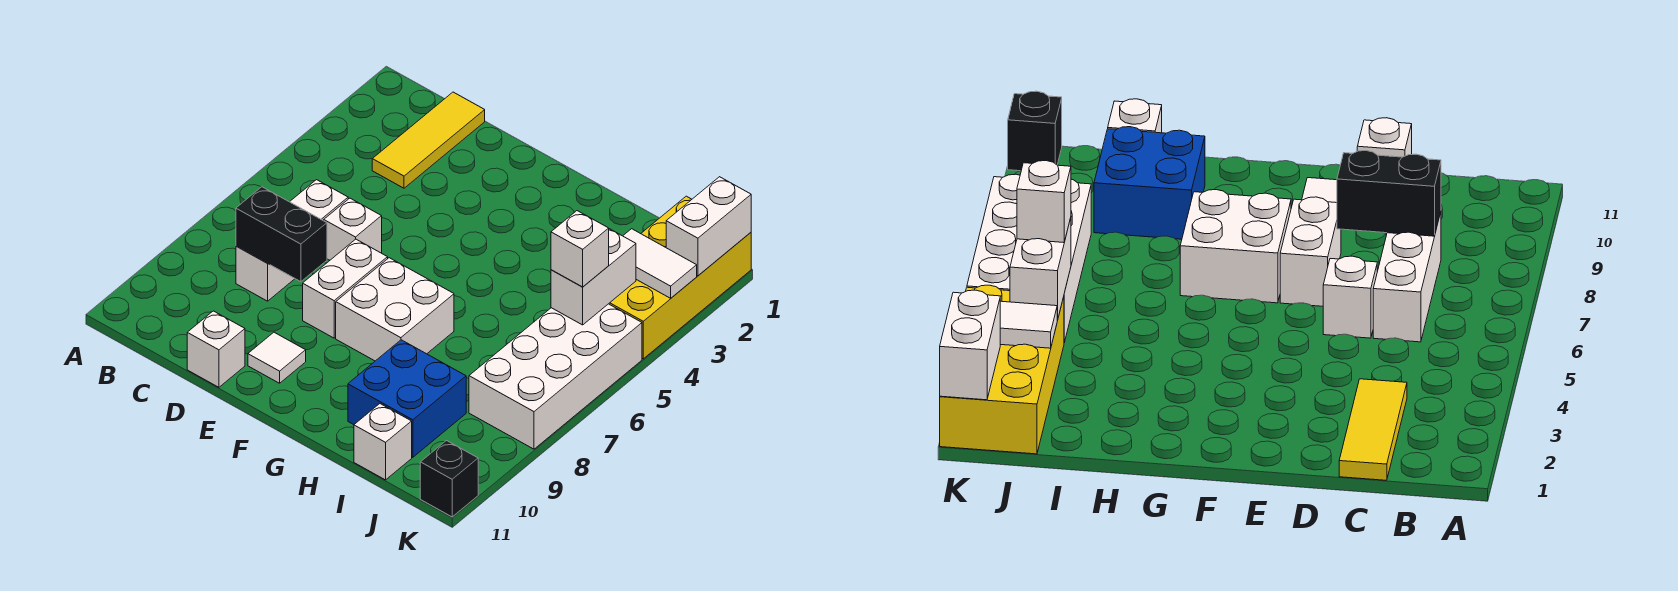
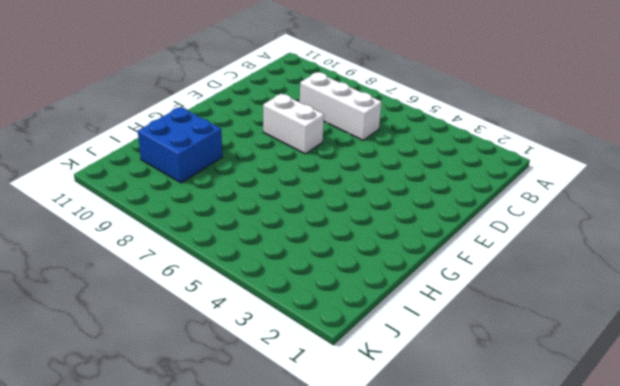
none -> yellow 1x3 tile [372,92,485,188]
none -> white 1x1 brick [324,198,382,260]
none -> white 1x1 brick [187,311,245,387]

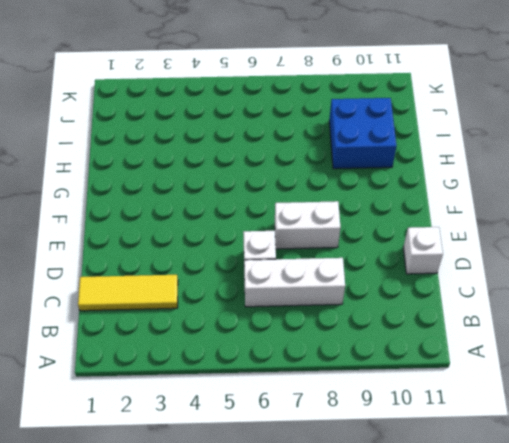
none -> white 1x1 tile [248,332,306,383]
none -> white 2x2 brick [336,258,454,361]
none -> white 1x1 brick [354,404,412,480]

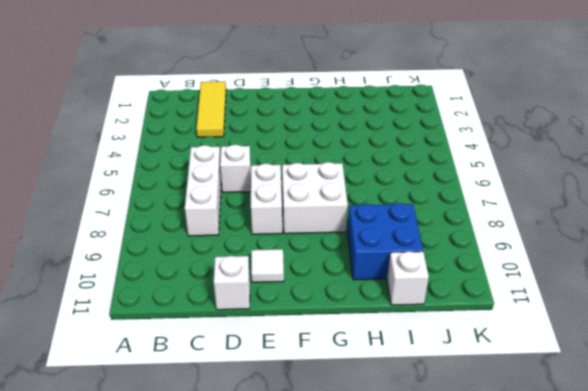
none -> yellow 2x4 brick [609,196,751,359]
none -> white 2x4 brick [469,304,642,449]
none -> black 1x1 brick [420,441,478,517]

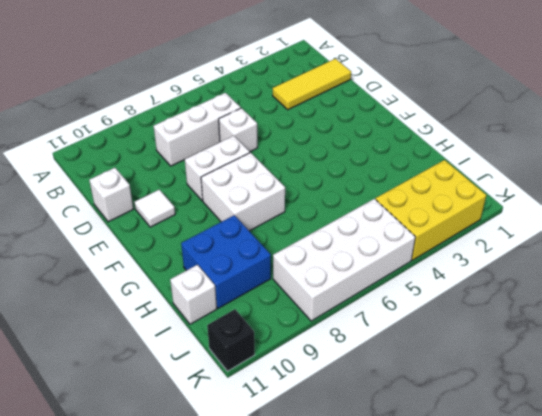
yellow 2x3 brick [375,160,486,260] -> yellow 2x4 brick [609,196,751,359]
none -> black 1x2 brick [236,187,327,282]
none -> white 1x2 tile [623,229,697,298]
none -> white 1x2 brick [551,229,636,325]

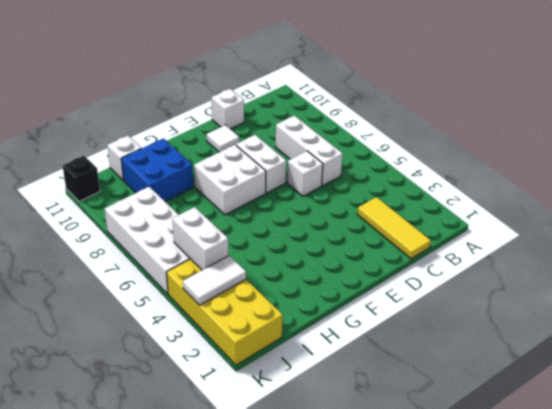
none -> black 1x2 brick [236,187,327,282]
none -> white 1x2 brick [666,177,751,276]
none -> white 1x1 brick [551,211,609,287]

